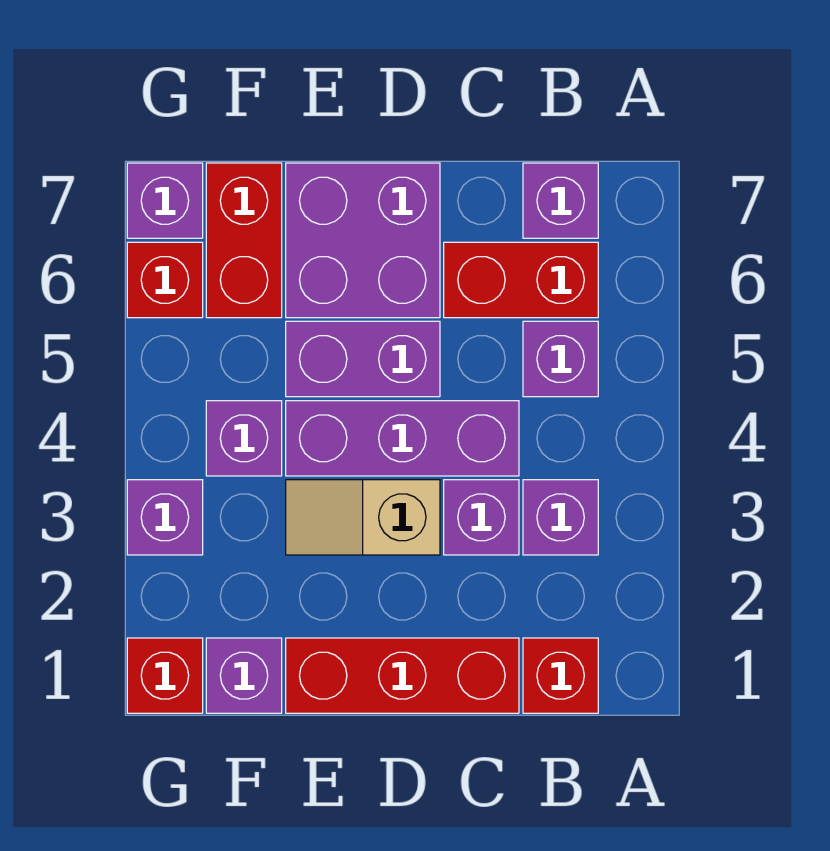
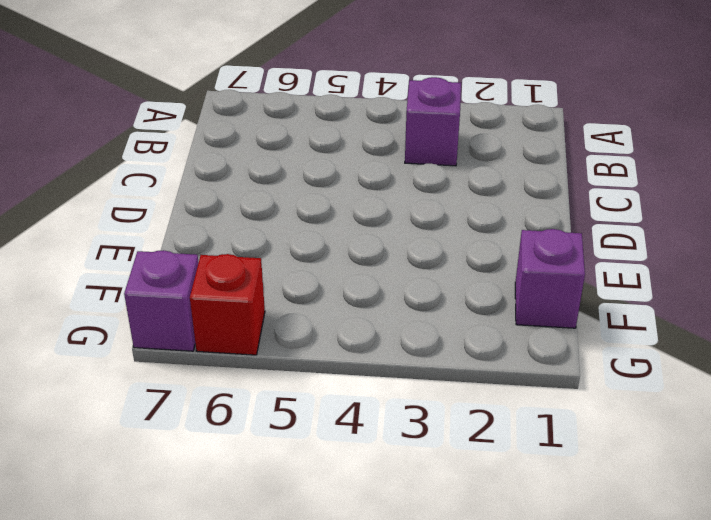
none -> red 1x1 brick [523,638,598,713]
none -> purple 1x1 brick [523,321,598,397]
none -> red 1x2 brick [444,242,598,318]

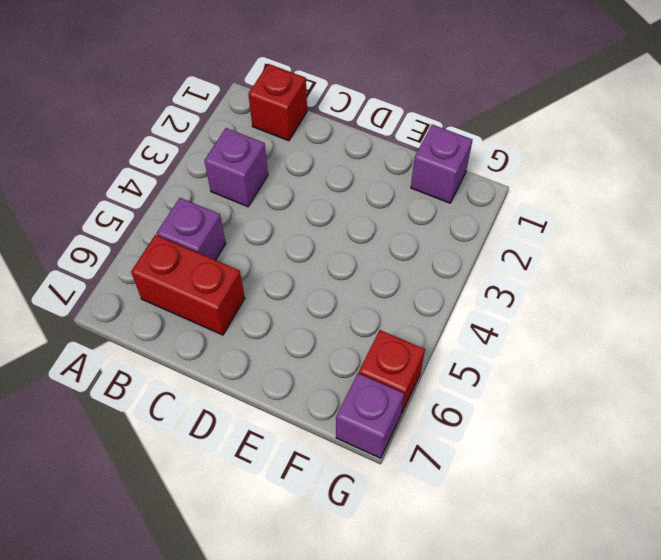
none -> purple 1x1 brick [523,163,598,238]
none -> red 1x3 brick [286,638,519,713]
none -> purple 1x1 brick [444,480,519,555]

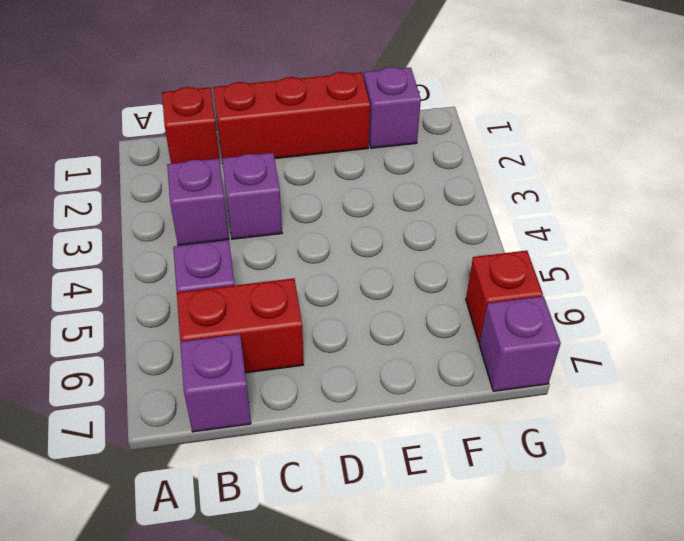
none -> purple 1x3 brick [286,401,519,476]
none -> tan 1x2 slope [286,480,440,555]
none -> purple 1x2 brick [286,321,440,397]

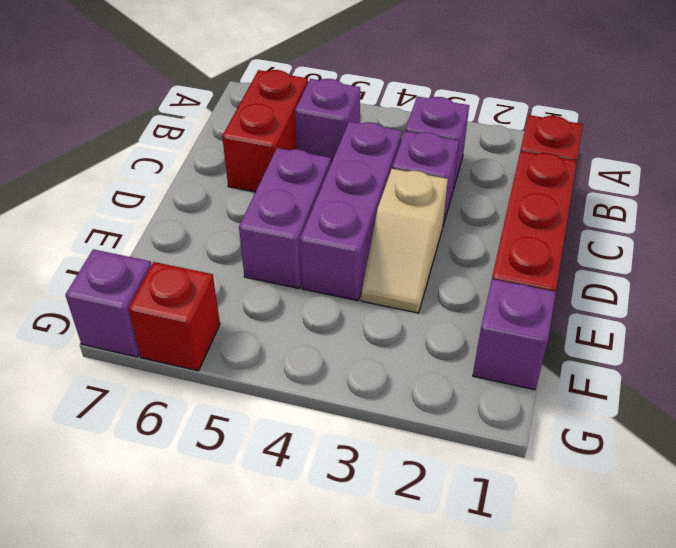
none -> purple 1x1 brick [523,163,598,238]
none -> purple 2x2 brick [286,163,440,318]
none -> purple 1x1 brick [206,401,282,476]

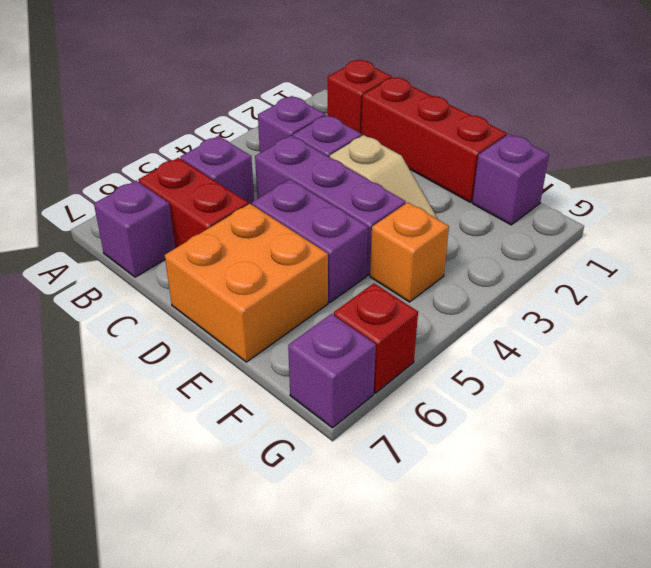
orange 2x2 brick [165,204,328,362] -> purple 2x2 brick [286,163,440,318]
orange 1x1 brick [370,203,449,302] -> purple 1x1 brick [206,401,282,476]
none -> red 1x2 brick [206,163,282,318]
none -> red 1x1 brick [127,638,203,713]
none -> purple 1x1 brick [127,480,203,555]

